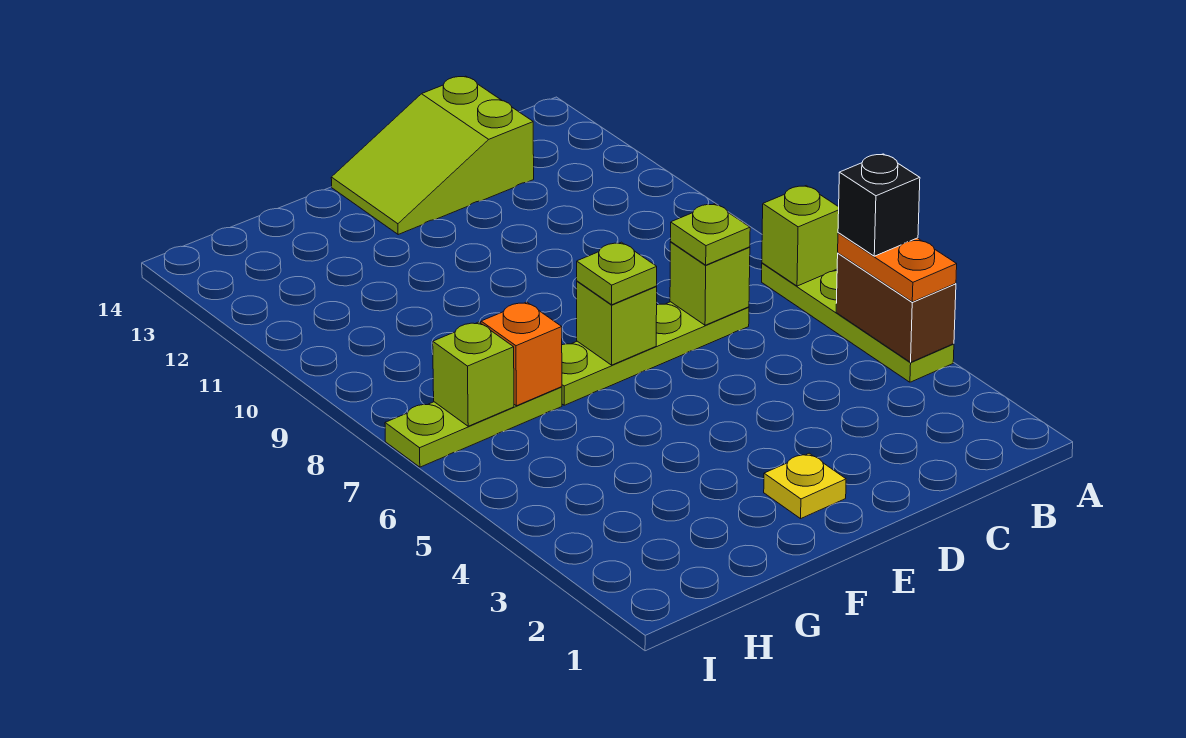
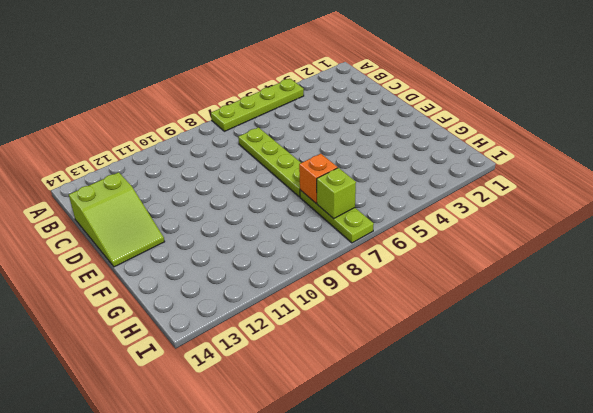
none -> yellow 1x1 plate [764,453,846,519]
none -> brown 1x2 brick [836,253,956,362]
none -> lime 1x1 brick [762,186,839,286]

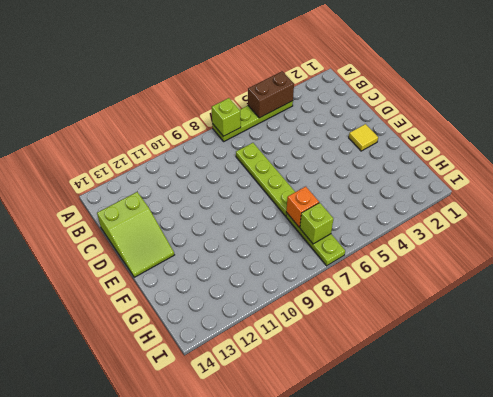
yellow 1x1 tile [349,124,378,151] -> yellow 1x1 plate [764,453,846,519]
none -> lime 1x1 brick [670,242,750,325]
none -> lime 1x1 brick [577,281,657,365]
none -> orange 1x2 plate [838,233,957,302]

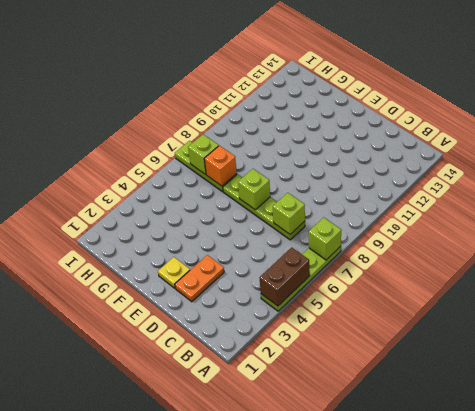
orange 1x2 plate [175,255,224,302] -> orange 1x2 plate moved to [838,233,957,302]
none -> lime 2x3 slope [331,76,534,234]
none -> lime 1x1 plate [670,204,750,265]
none -> lime 1x1 plate [577,242,657,305]

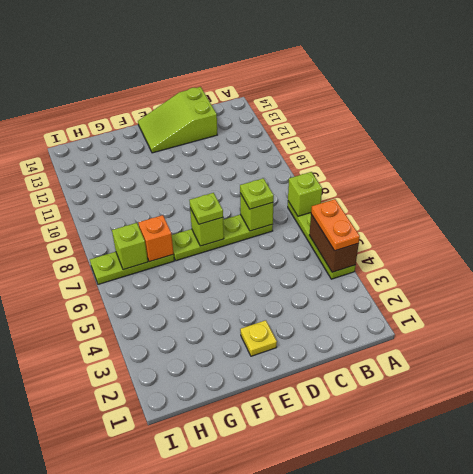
none -> black 1x1 brick [838,154,920,256]

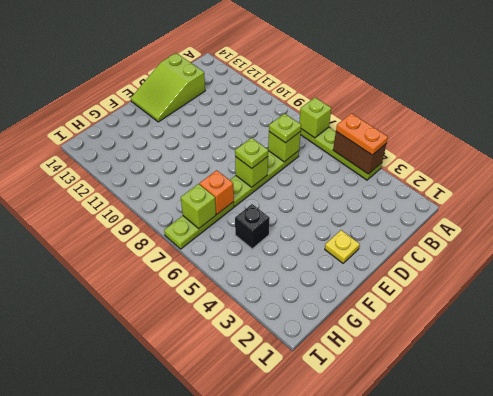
black 1x1 brick [235,204,270,249] -> black 1x1 brick moved to [838,154,920,256]

